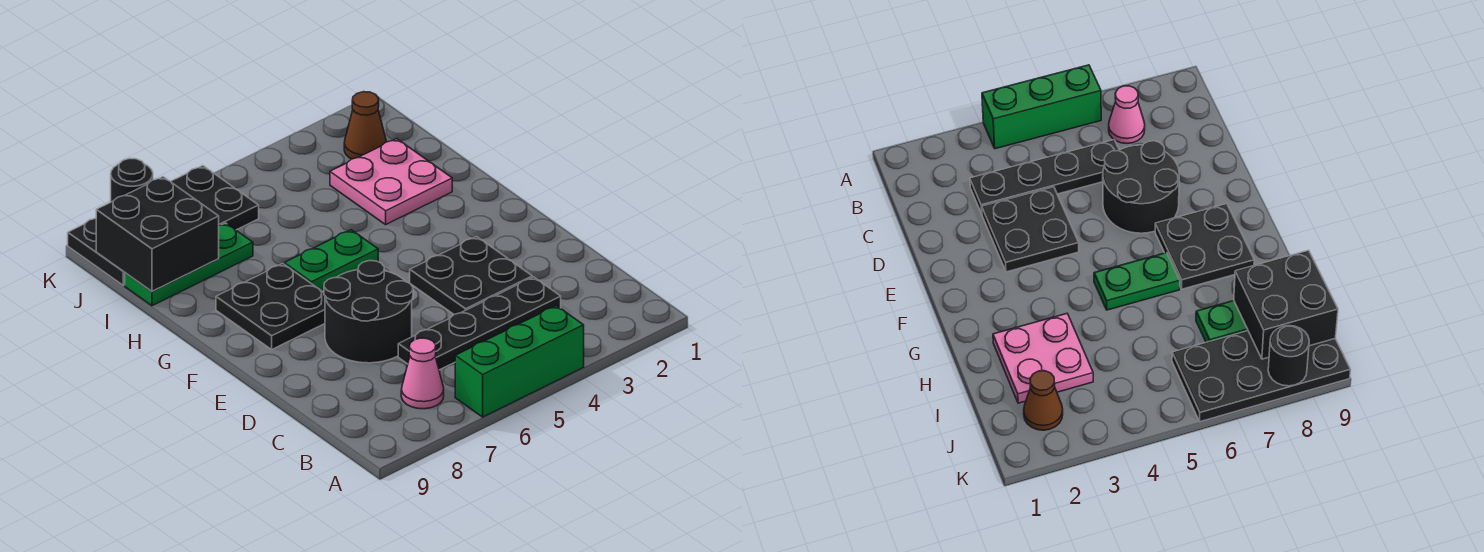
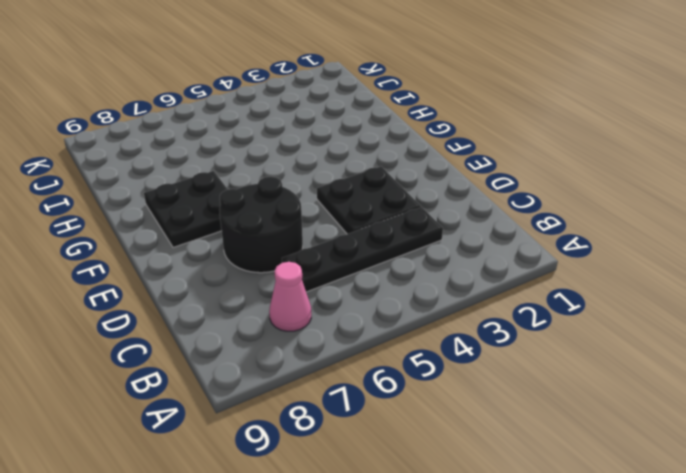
none -> green 1x3 brick [455,306,584,417]
none -> green 1x2 plate [284,230,378,291]
none -> pink 2x2 plate [330,139,452,225]

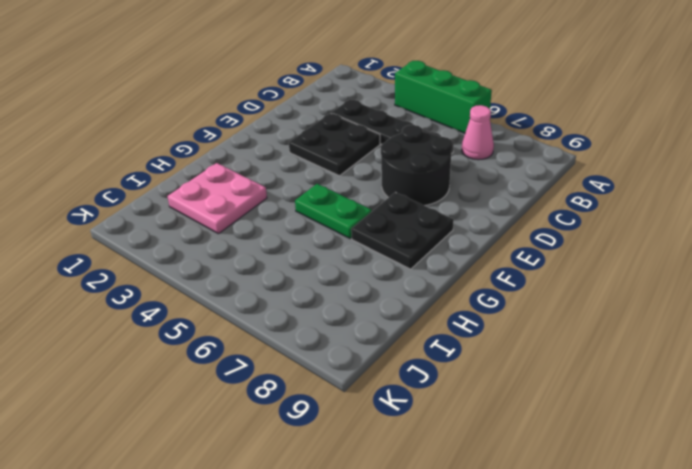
none -> green 1x3 plate [125,223,253,306]
none -> brown 1x1 cone [344,92,387,159]
none -> black 2x4 plate [68,166,259,285]

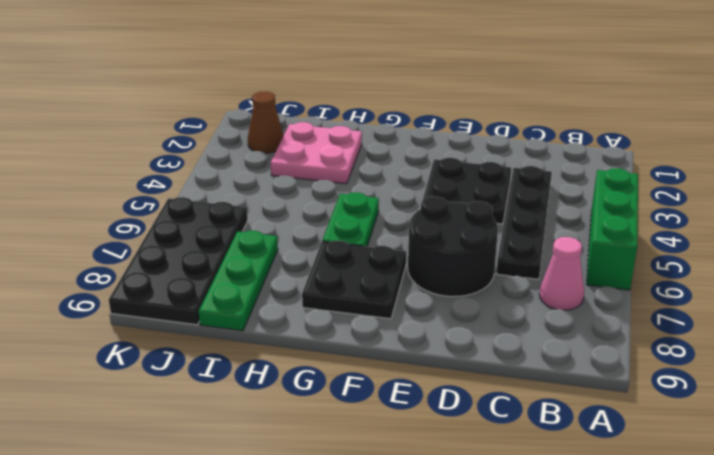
none -> black 2x2 brick [96,177,219,291]
none -> black 1x1 round brick [111,158,153,202]

